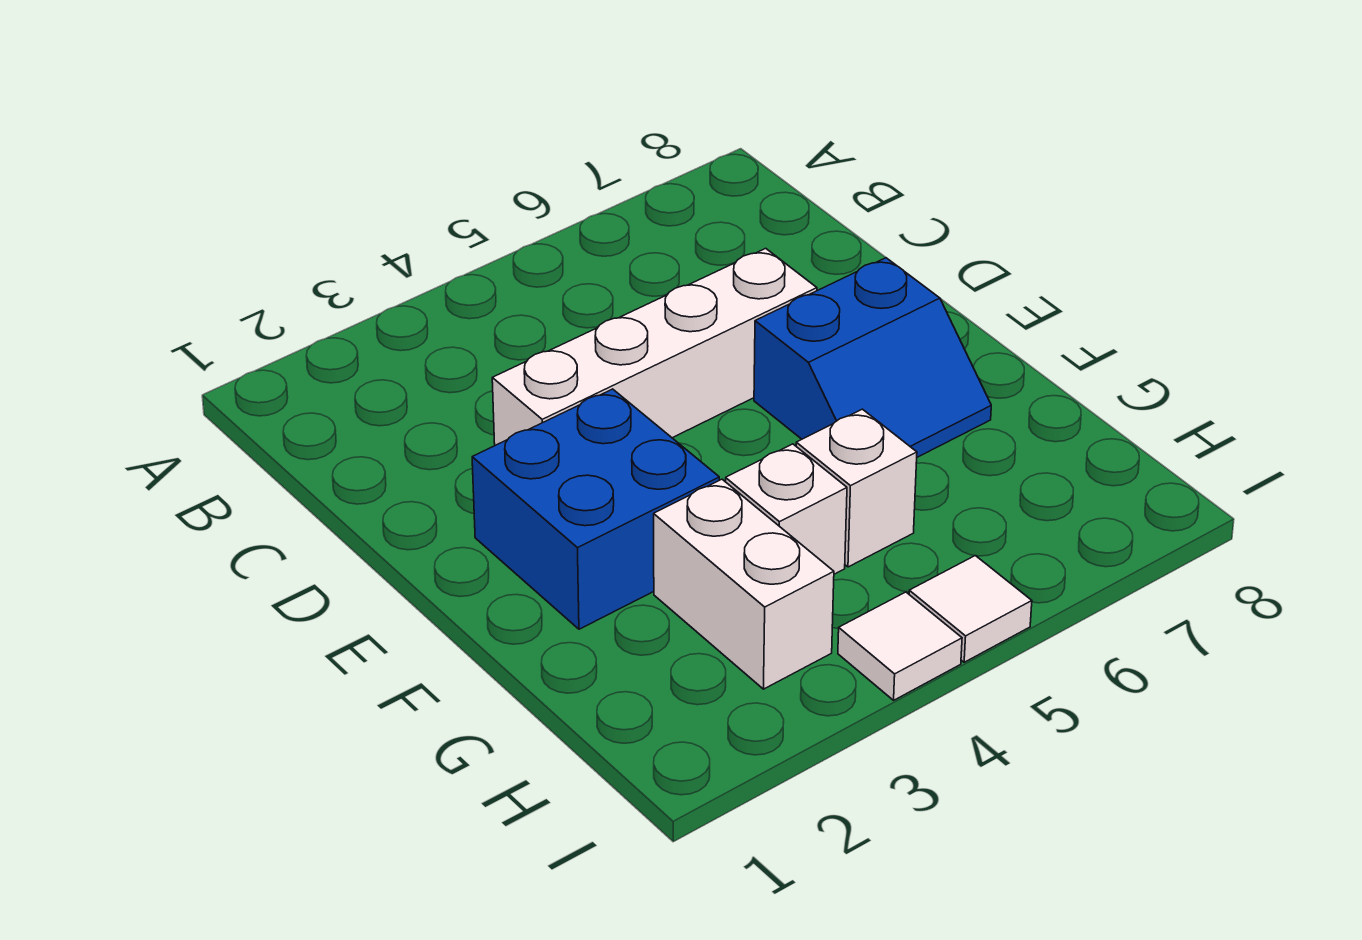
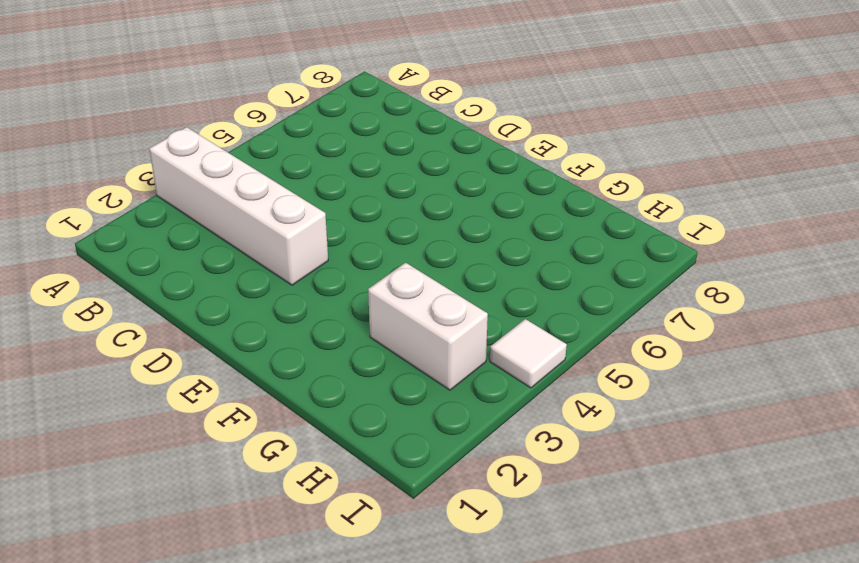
white 1x4 brick [149,127,328,285] -> white 1x4 brick turned to [492,248,817,445]
none -> blue 2x2 brick [472,389,719,629]
none -> blue 2x2 slope [754,258,991,457]

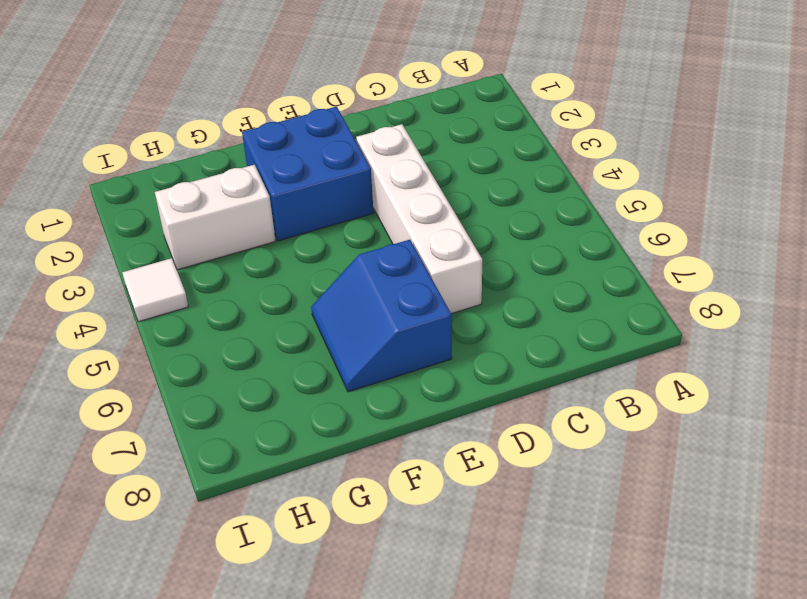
none -> white 1x1 brick [726,444,847,574]
none -> white 1x1 brick [796,409,917,567]

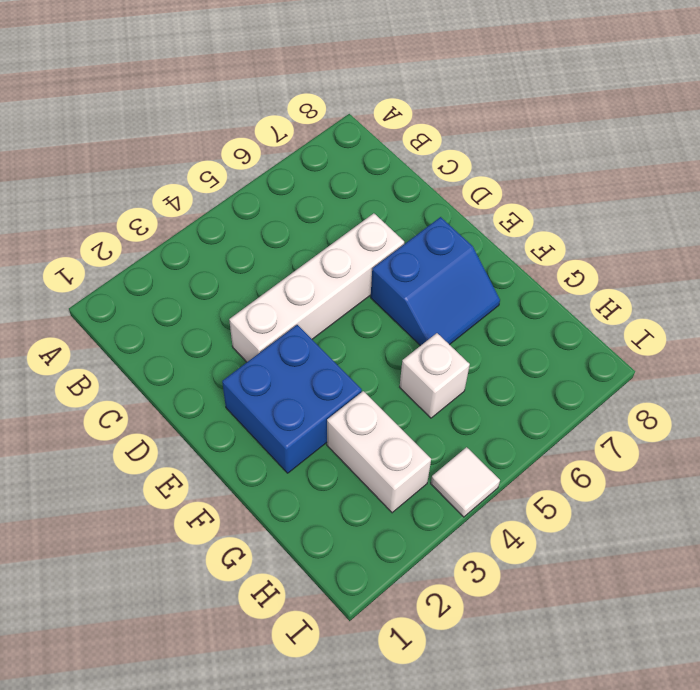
none -> white 1x1 brick [726,444,847,574]
none -> white 1x1 tile [909,556,1032,662]

